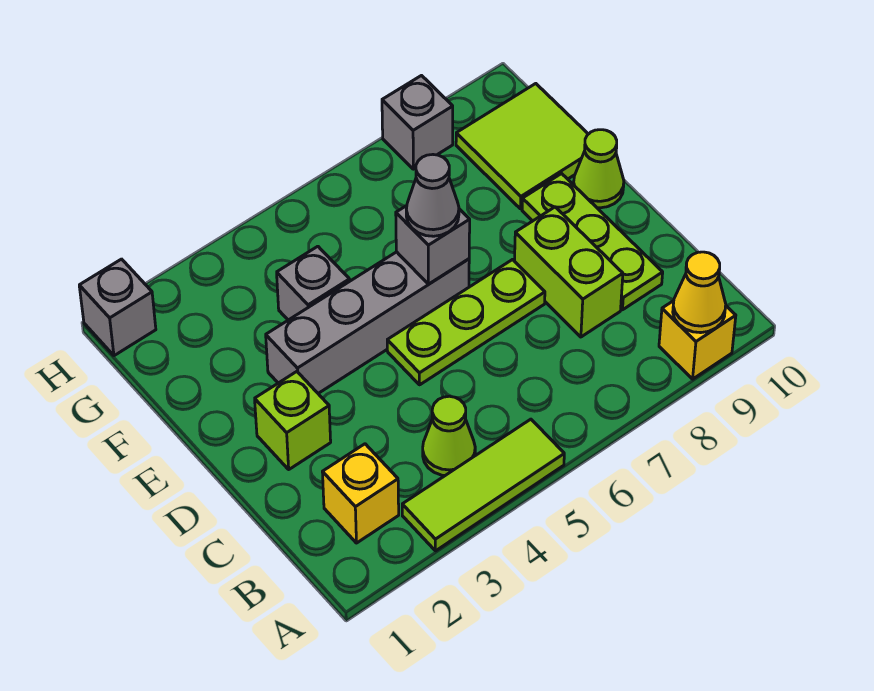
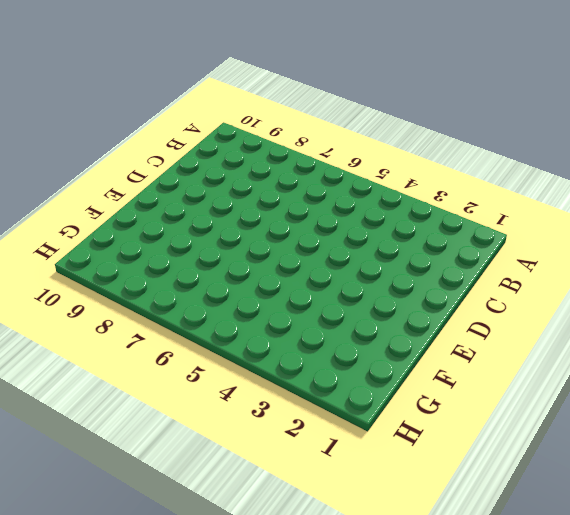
none -> lime 1x3 tile [402,419,564,551]
none -> yellow 1x1 brick [659,301,736,379]
none -> yellow 1x1 brick [323,444,399,543]

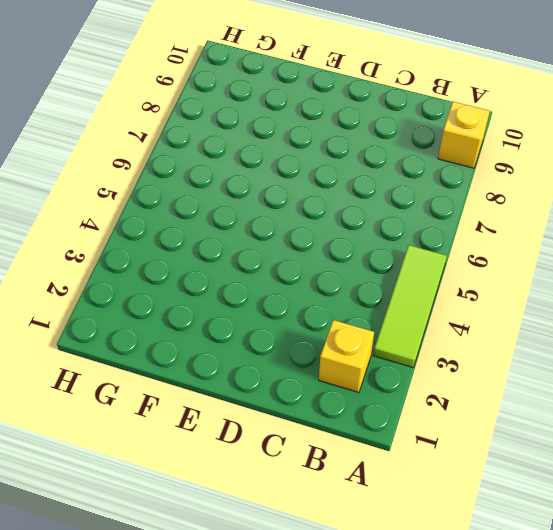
none -> lime 1x1 cone [423,396,475,476]
none -> lime 1x2 brick [515,207,623,337]
none -> lime 1x3 plate [522,174,663,310]

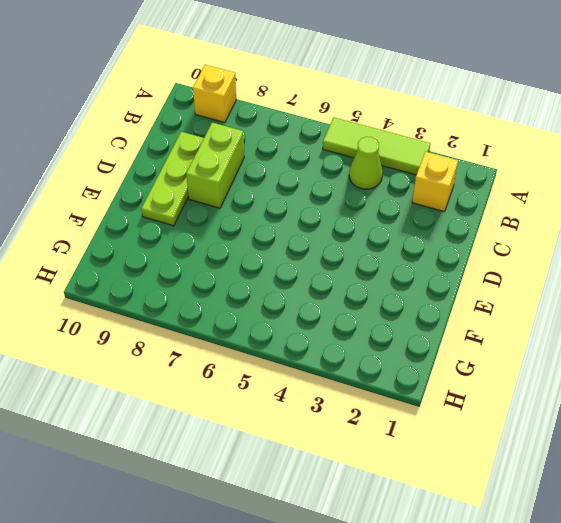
none -> lime 1x1 brick [255,372,331,469]
none -> lime 1x3 plate [387,260,545,385]
none -> grey 1x4 brick [266,252,469,393]

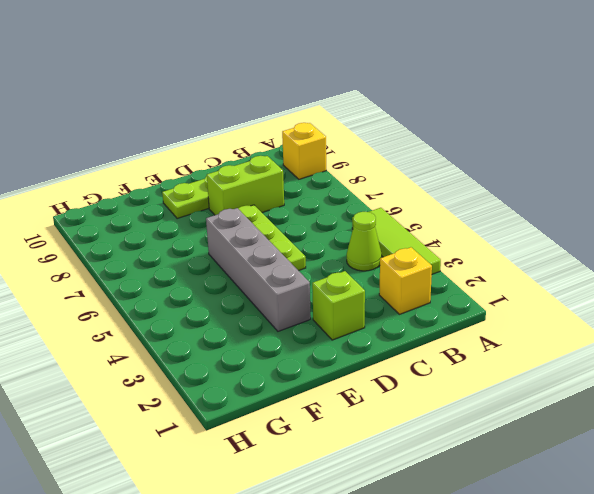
none -> lime 1x1 cone [574,130,624,208]
none -> grey 1x1 brick [277,246,350,320]
none -> lime 2x2 tile [456,84,588,209]

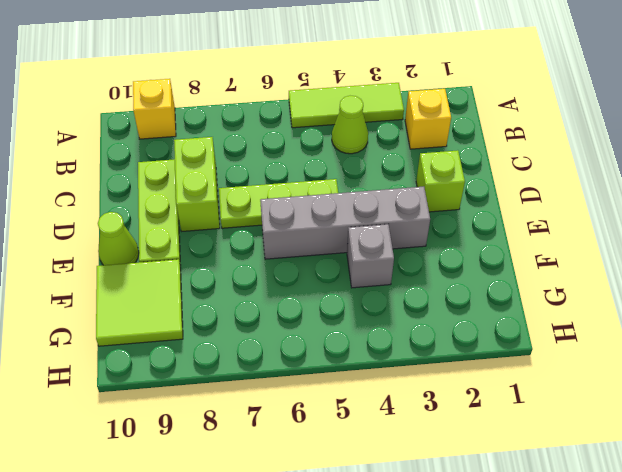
none -> grey 1x1 brick [79,259,156,356]
none -> grey 1x1 brick [382,76,453,169]
none -> yellow 1x1 cone [673,252,726,333]

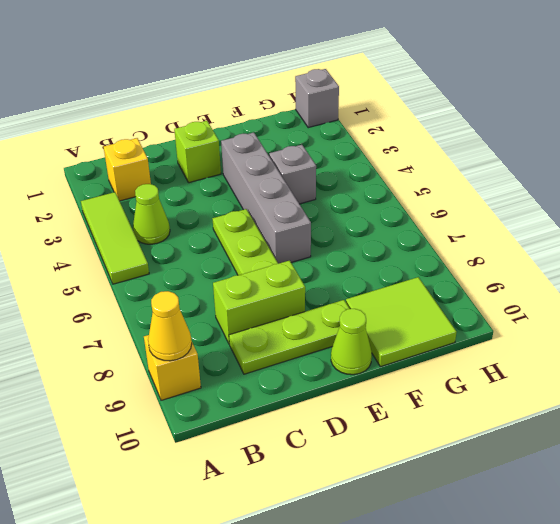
none -> grey 1x1 brick [382,76,453,169]
none -> grey 1x1 brick [396,206,470,284]
none -> grey 1x1 cone [406,155,459,236]

